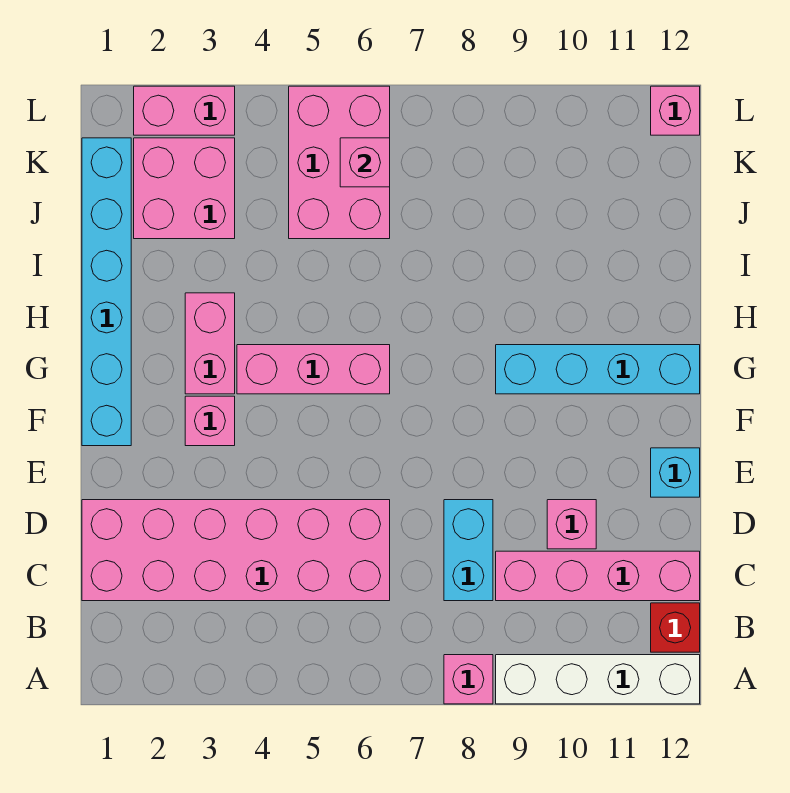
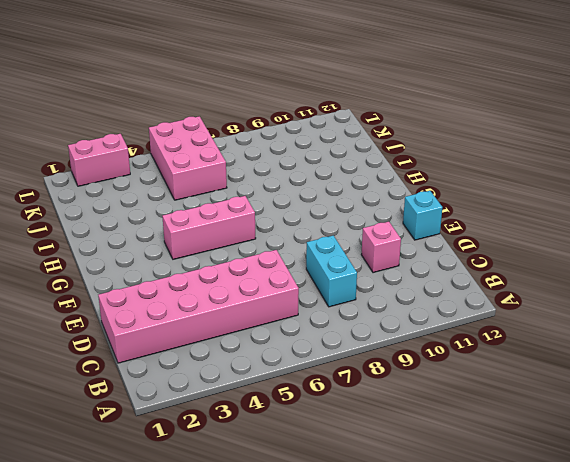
none -> pink 1x1 brick [444,655,493,704]
none -> white 1x4 brick [496,655,700,704]
none -> red 1x1 brick [651,603,700,652]

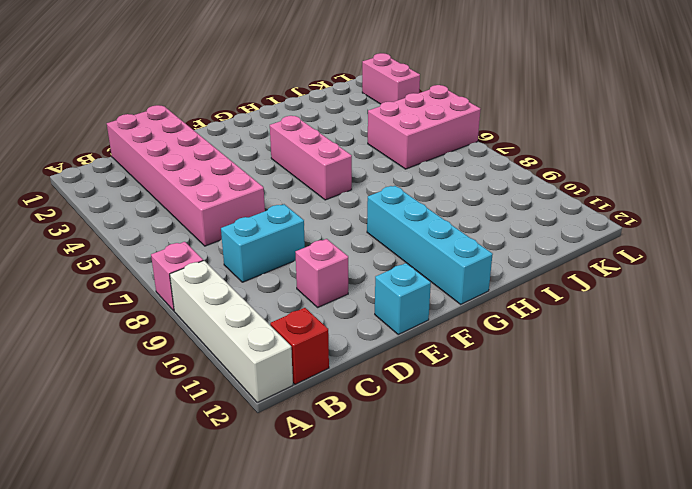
none -> pink 1x4 brick [496,551,700,601]
none -> cyan 1x6 brick [82,138,131,446]
none -> pink 1x1 brick [185,396,235,446]

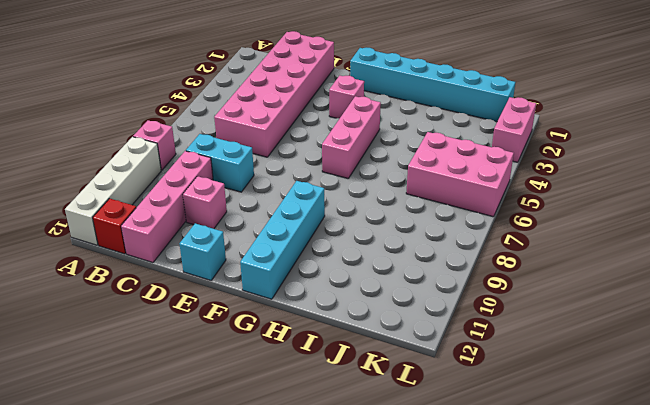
none -> pink 1x2 brick [185,293,235,394]
none -> pink 2x2 brick [134,138,235,239]
none -> pink 1x1 brick [651,86,700,135]

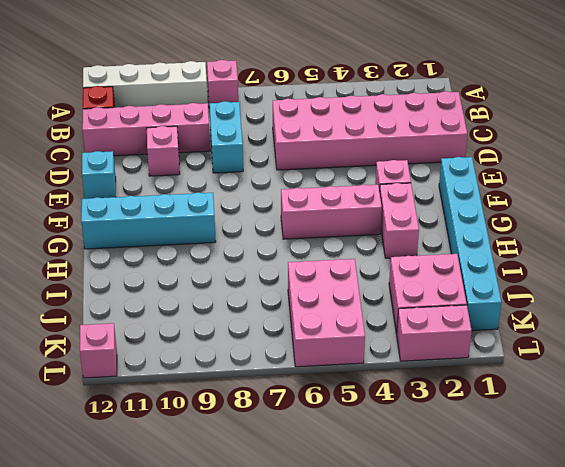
none -> pink 1x1 brick [340,138,390,187]

